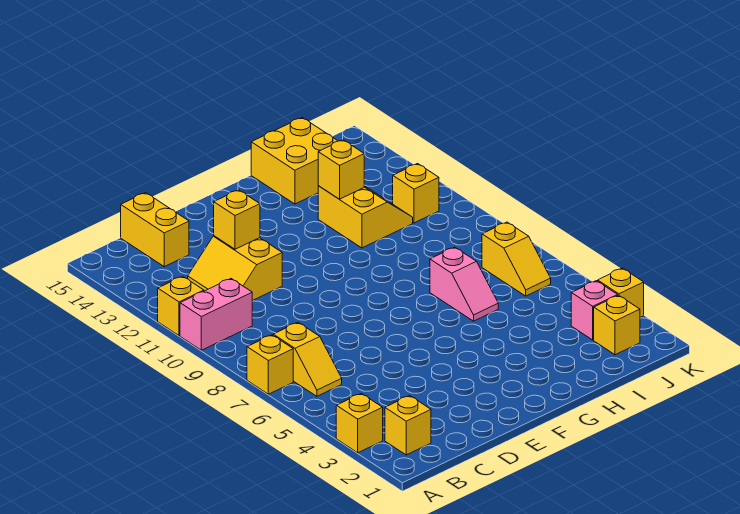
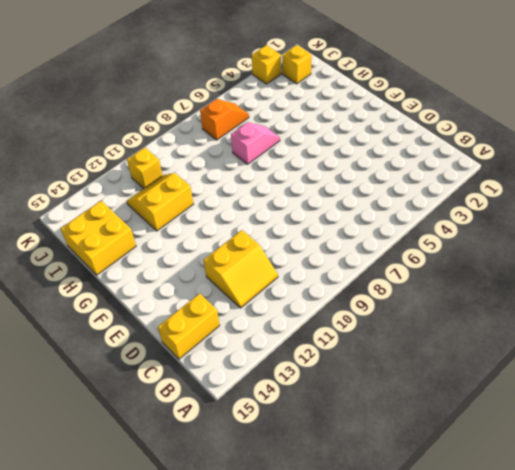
orange 1x2 slope [200,99,249,140] -> yellow 1x2 slope [482,222,551,296]
none -> yellow 1x1 brick [336,393,383,453]
none -> yellow 1x1 brick [247,335,293,394]
none -> pink 1x2 brick [180,279,252,350]

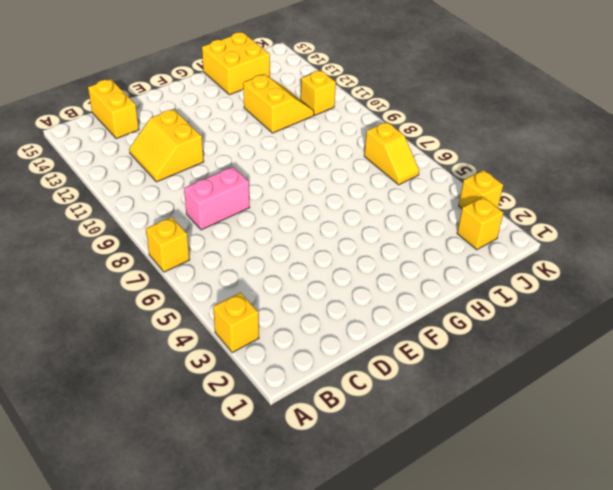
pink 1x2 brick [184,167,250,230] -> pink 1x2 brick moved to [180,279,252,350]
none -> yellow 1x1 brick [158,276,204,336]
none -> yellow 1x1 brick [385,396,431,455]
none -> yellow 1x2 slope [273,322,342,396]

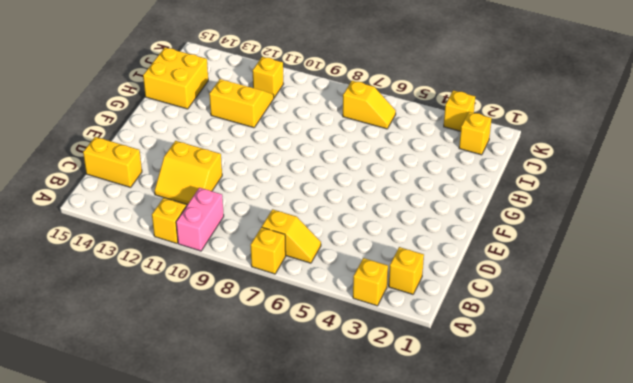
none -> pink 1x2 slope [430,247,498,321]
none -> pink 1x1 brick [571,281,618,340]
none -> yellow 1x1 brick [214,190,260,249]

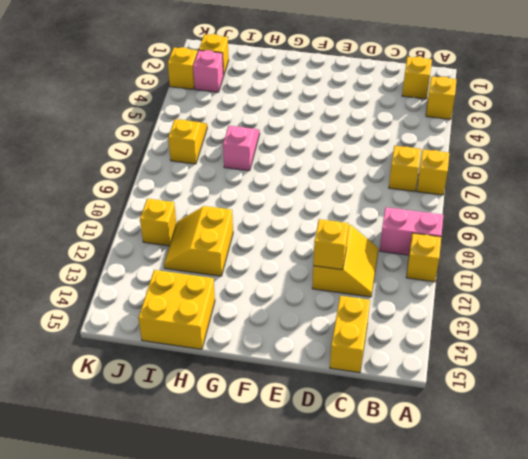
none -> yellow 1x1 brick [318,140,364,199]

